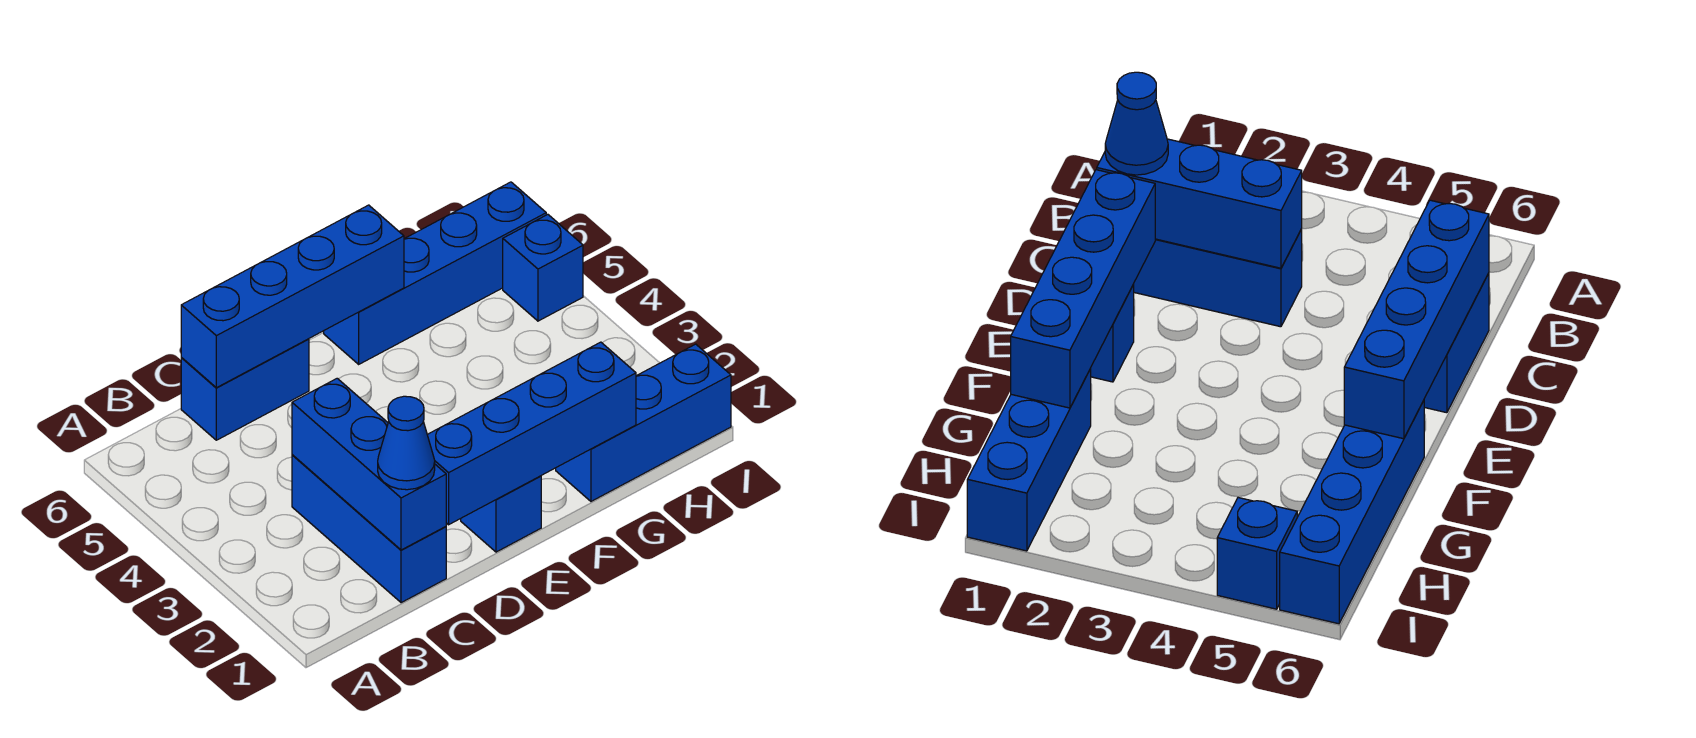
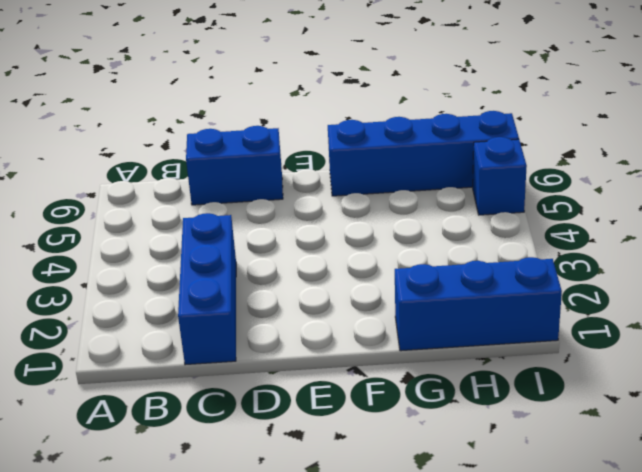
none -> blue 1x1 brick [461,476,541,552]
none -> blue 1x3 brick [292,378,446,550]

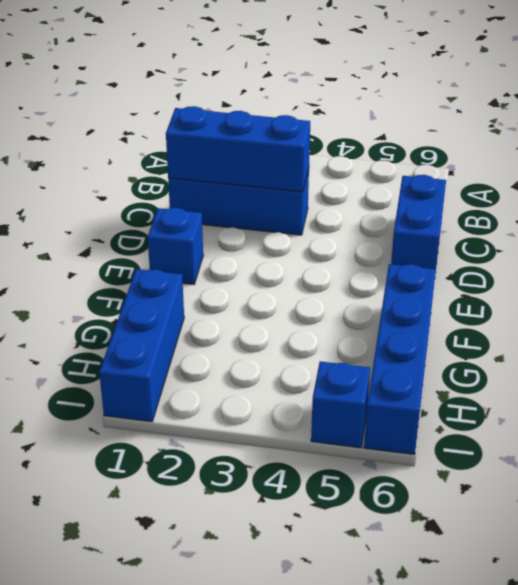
none -> blue 1x4 brick [181,205,404,388]
none -> blue 1x4 brick [427,342,636,525]

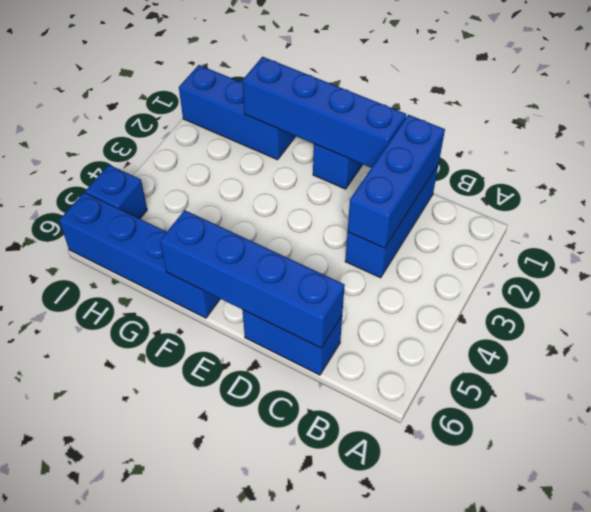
none -> blue 1x1 cone [378,396,435,490]

